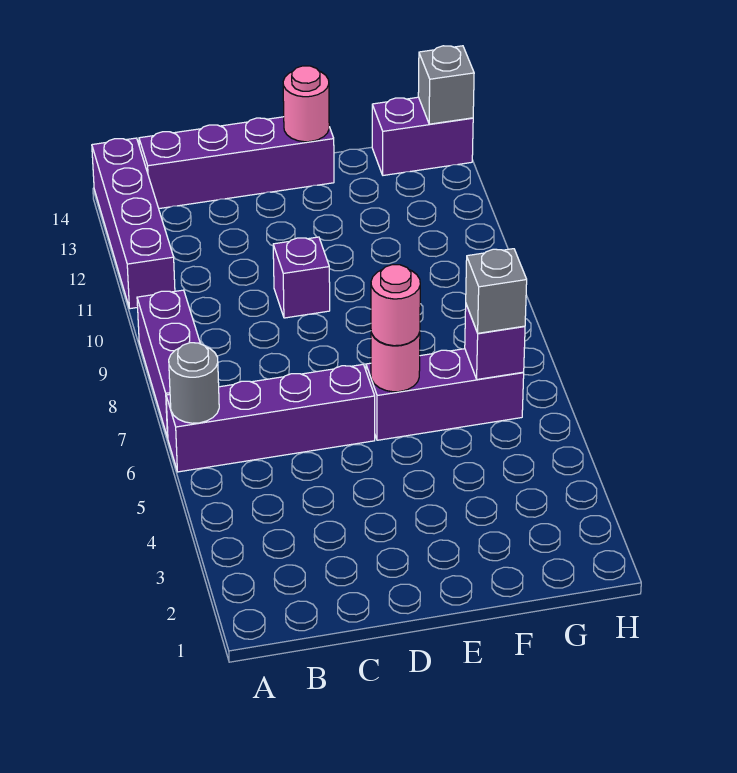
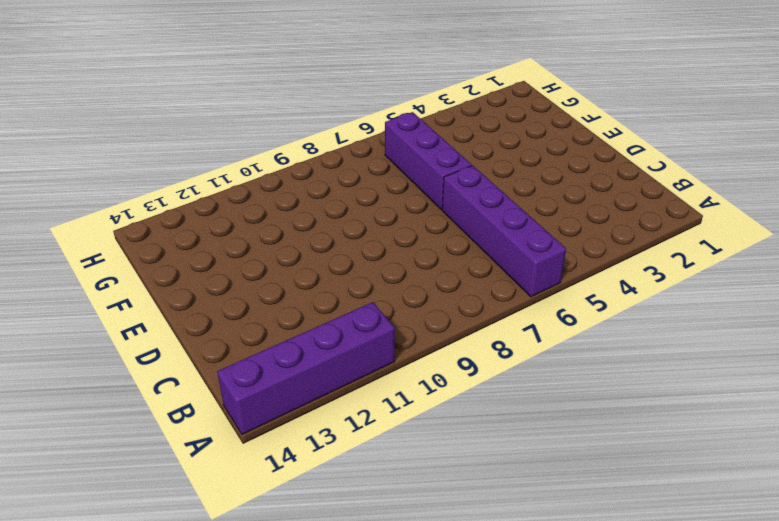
none -> purple 1x3 brick [137,290,200,438]
none -> purple 1x4 brick [139,117,334,209]
none -> purple 1x1 brick [273,237,330,318]

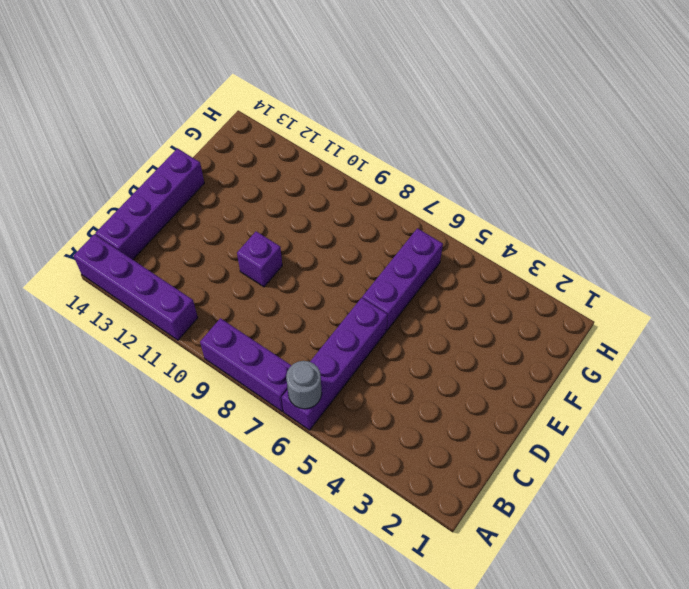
none -> purple 1x2 brick [372,97,473,175]
none -> pink 1x1 round brick [371,332,420,392]
none -> pink 1x1 round brick [283,66,329,142]

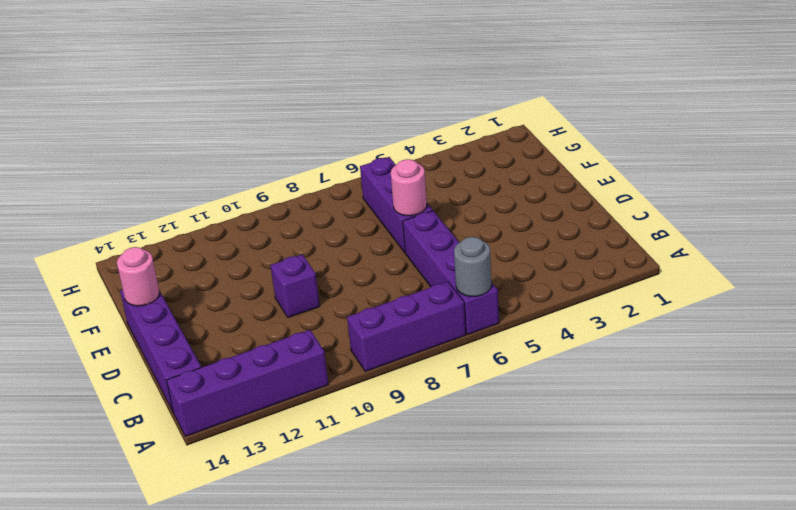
none -> purple 1x2 brick [372,97,473,175]
none -> purple 1x1 brick [465,305,525,379]
none -> grey 1x1 brick [418,46,474,124]

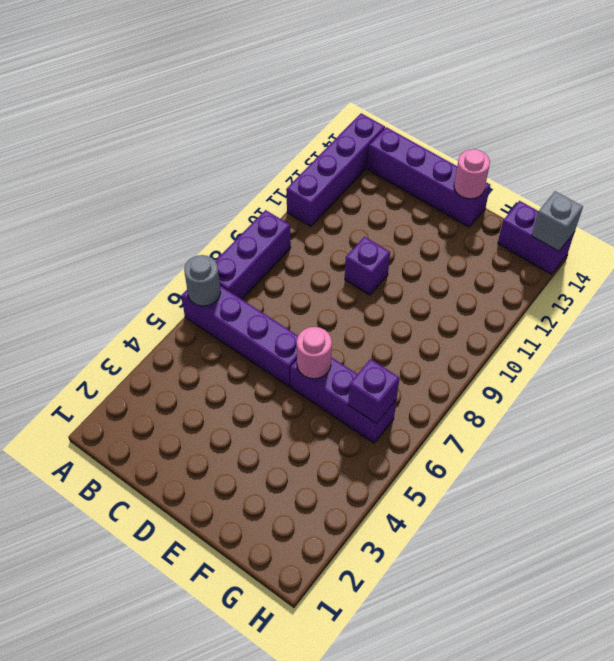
none -> pink 1x1 round brick [371,265,420,346]
none -> grey 1x1 brick [466,249,527,333]

